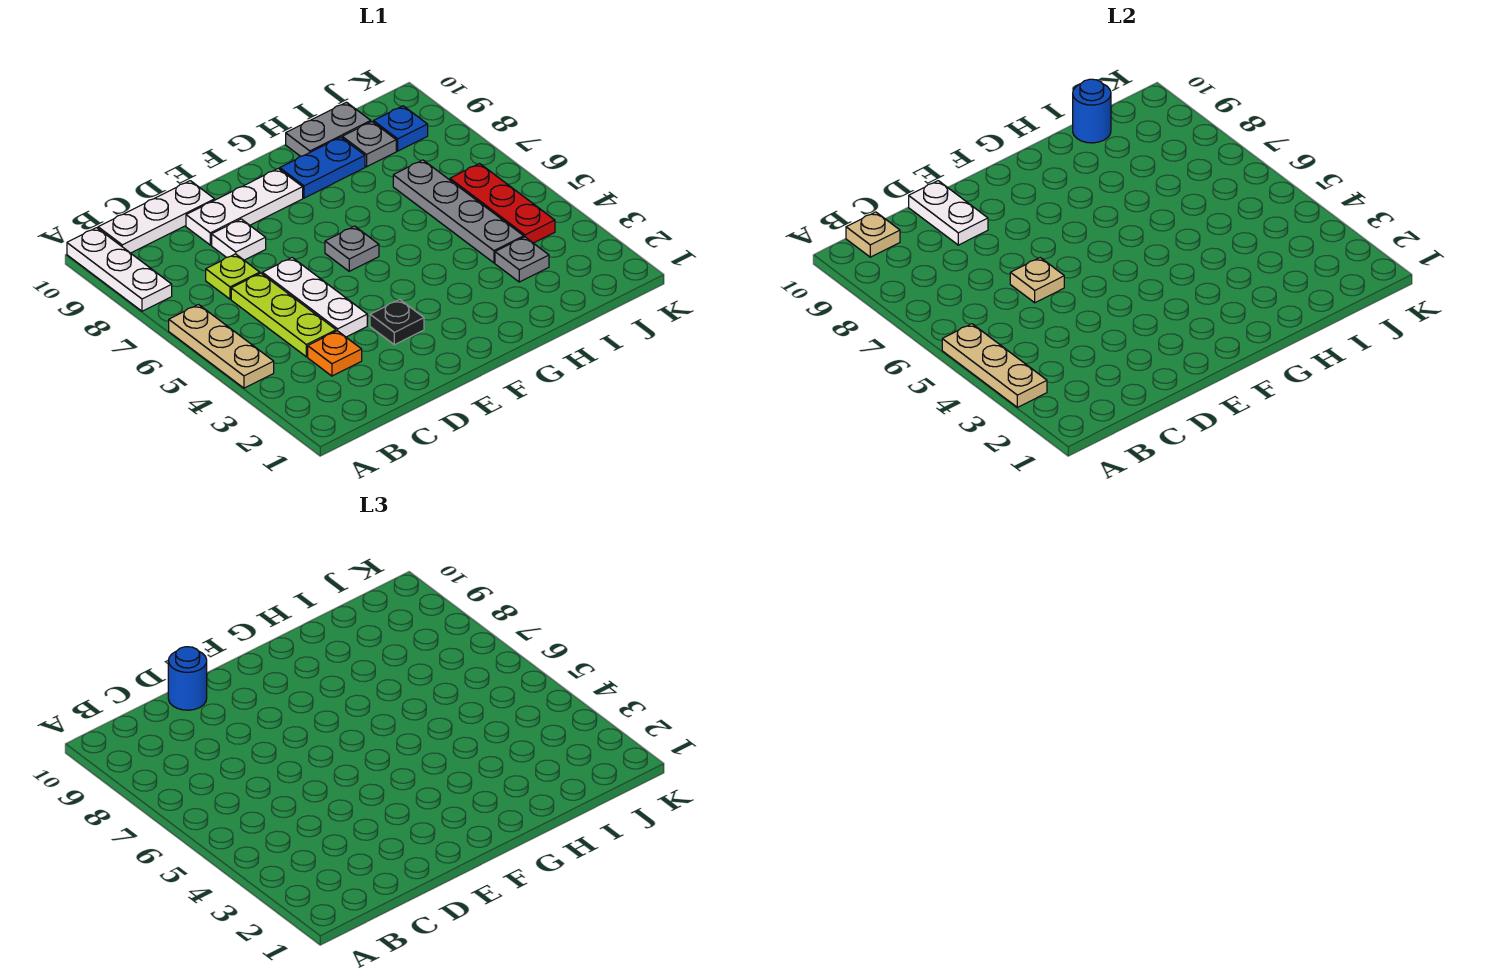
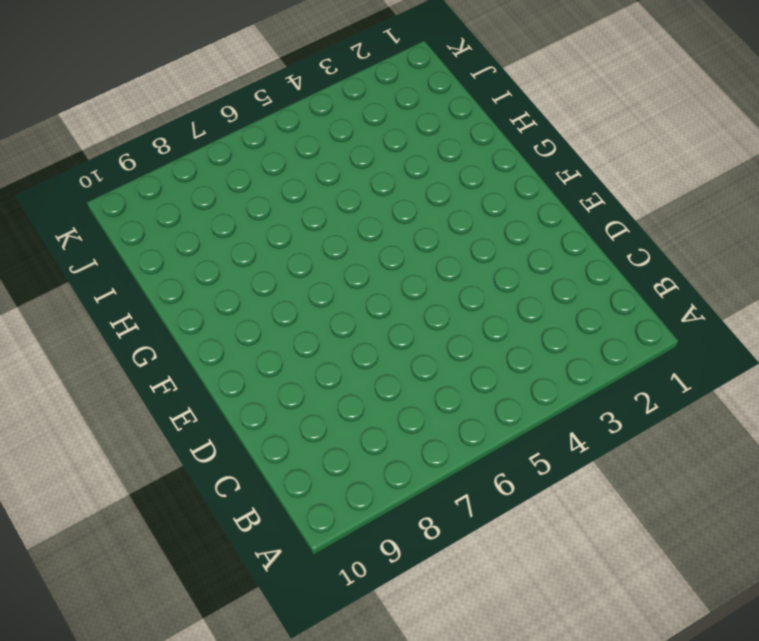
none -> tan 1x3 plate [169,305,274,388]
none -> white 1x3 plate [67,228,172,311]
none -> white 1x3 plate [98,181,215,253]

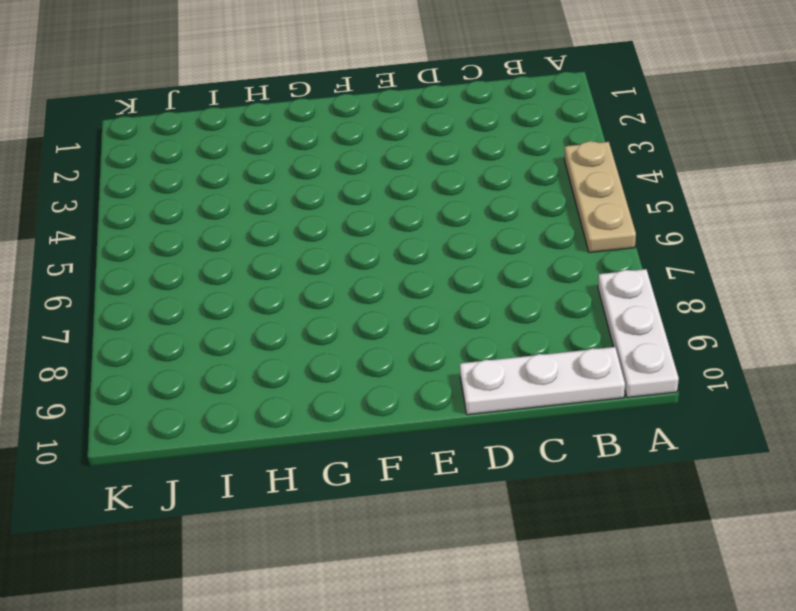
none -> orange 1x1 plate [308,331,362,376]
none -> lime 1x3 plate [231,273,336,357]
none -> lime 1x1 plate [206,254,260,299]

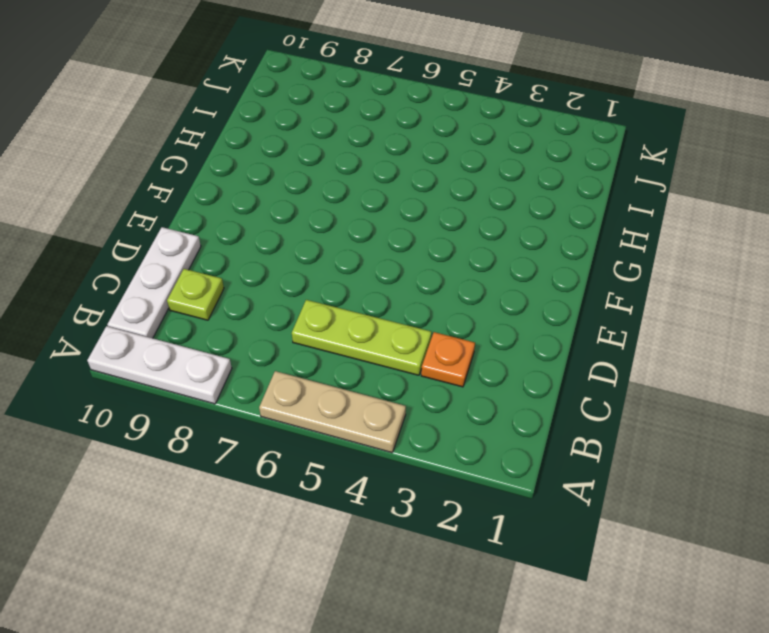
lime 1x1 plate [167,269,224,320] -> lime 1x1 plate moved to [206,254,260,299]
none -> white 1x3 plate [262,258,367,337]
none -> white 1x1 plate [212,219,266,260]
none -> white 1x3 plate [186,169,303,245]

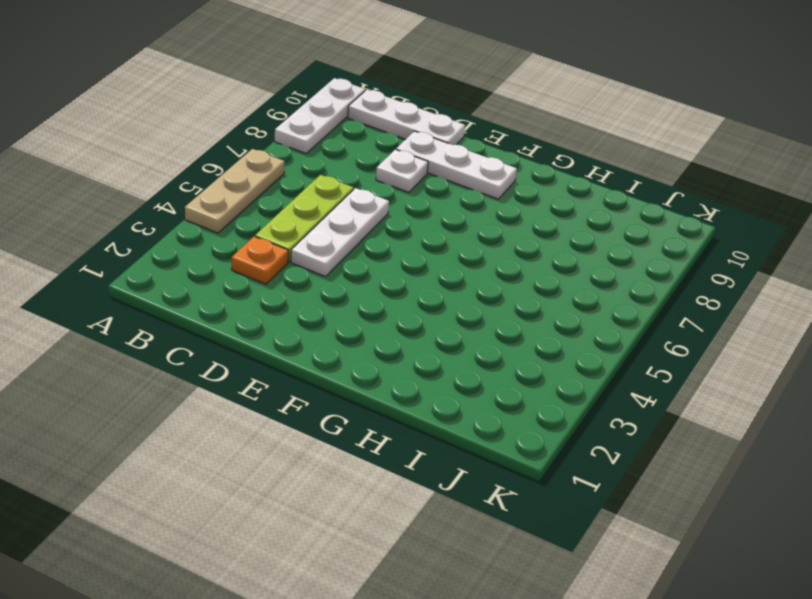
none -> lime 1x1 plate [206,254,260,299]
none -> black 1x1 plate [370,300,424,345]
none -> grey 1x1 plate [325,226,379,271]

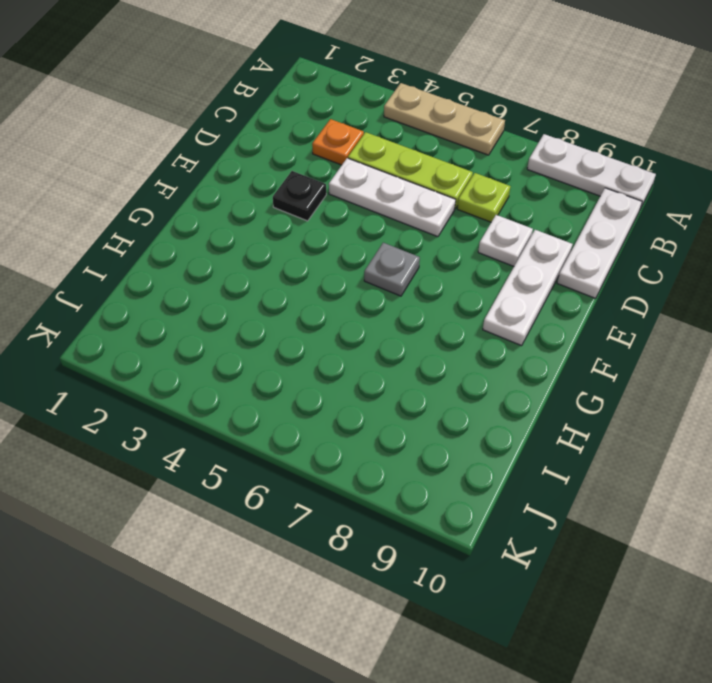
none -> blue 1x2 plate [280,137,365,198]
none -> grey 1x2 plate [286,102,371,156]
none -> grey 1x1 plate [495,237,549,282]

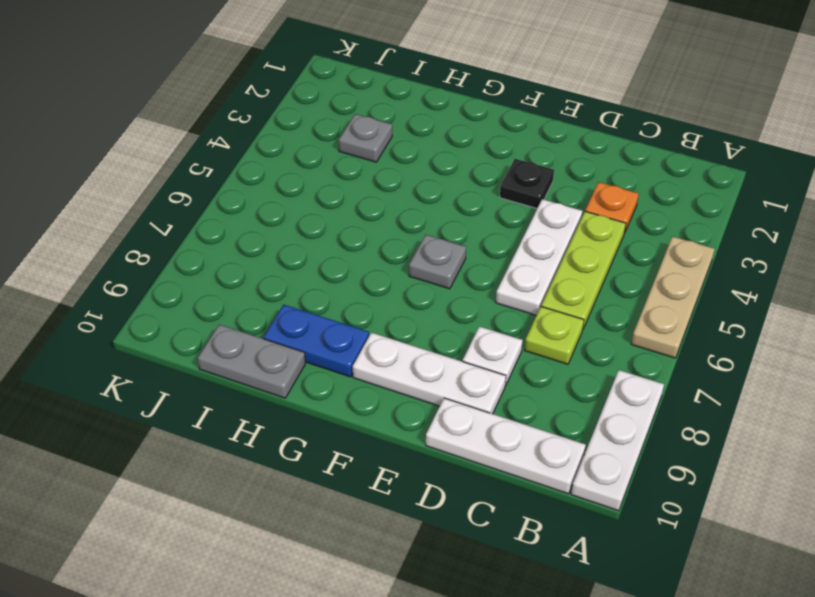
none -> grey 1x4 plate [393,160,524,263]
none -> grey 1x1 plate [342,122,396,167]
none -> red 1x3 plate [450,164,555,243]

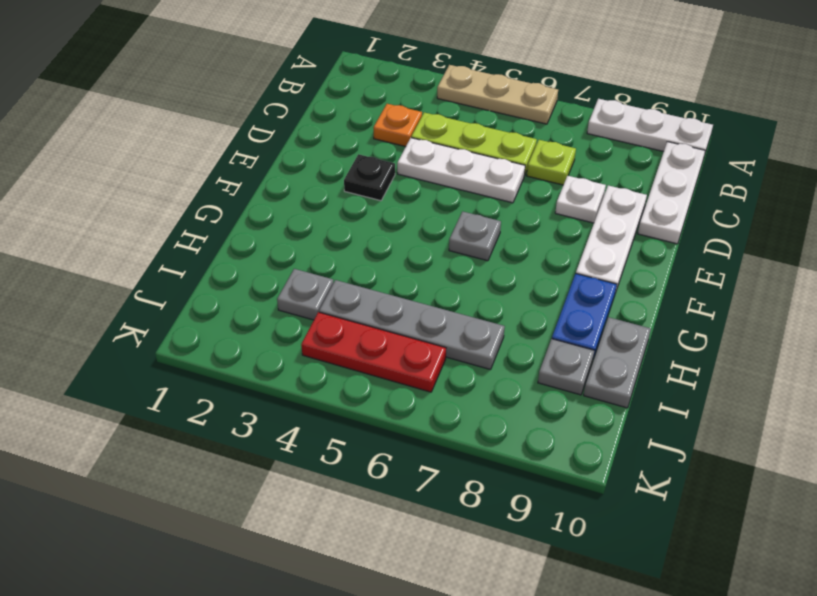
none -> blue 1x1 plate [374,106,428,151]
none -> tan 1x3 plate [942,324,1047,407]
none -> tan 1x1 plate [846,212,900,257]

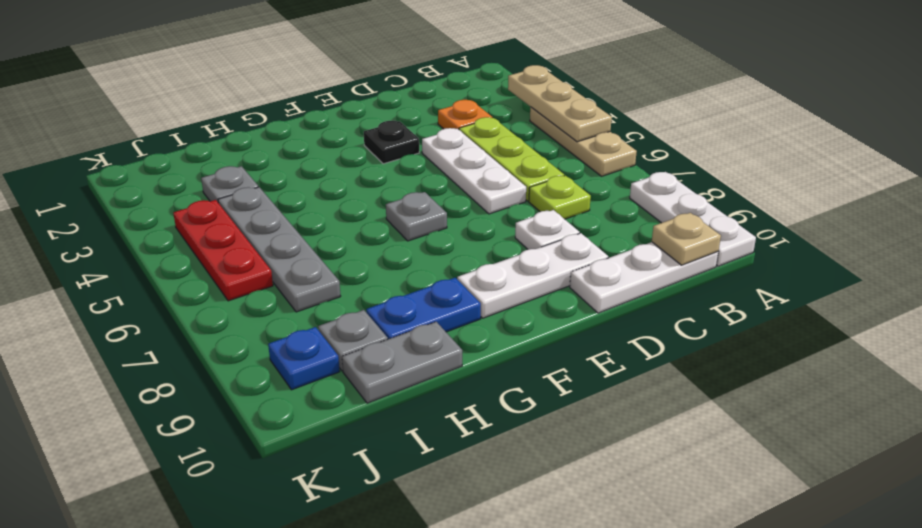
none -> tan 1x1 plate [1010,258,1064,303]
none -> white 1x2 plate [909,181,988,245]
none -> blue 1x1 round brick [1073,79,1111,143]

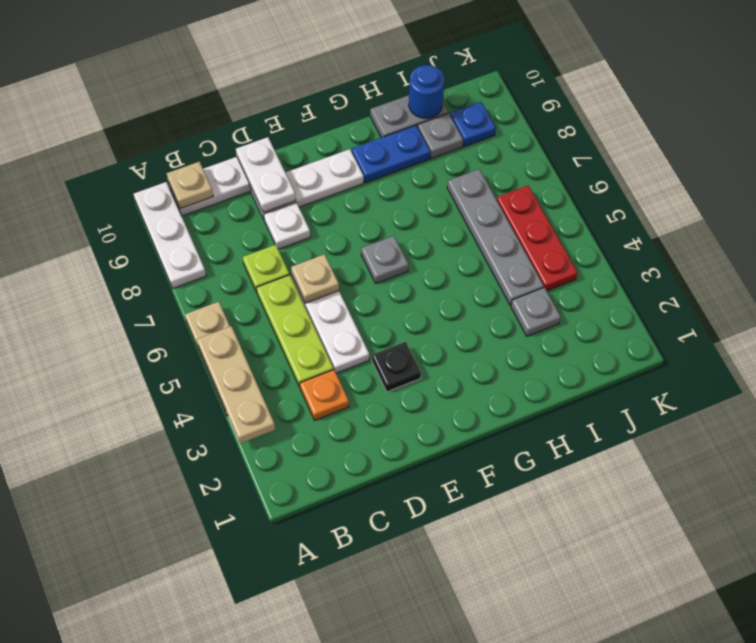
none -> blue 1x1 round brick [168,647,207,710]

